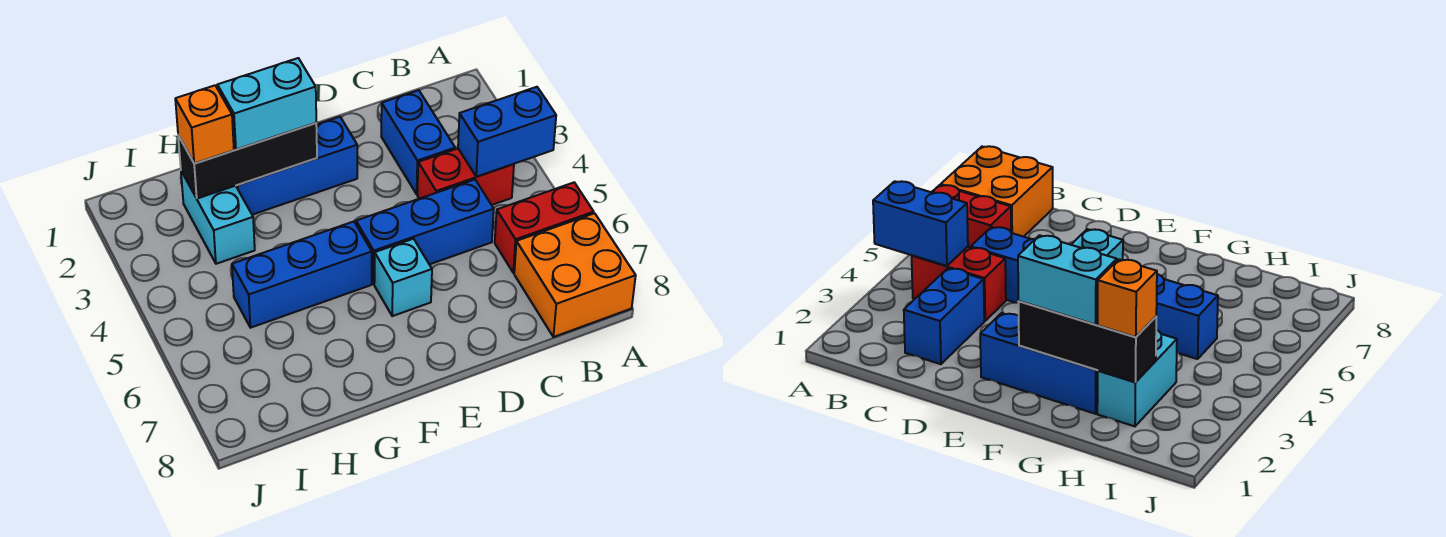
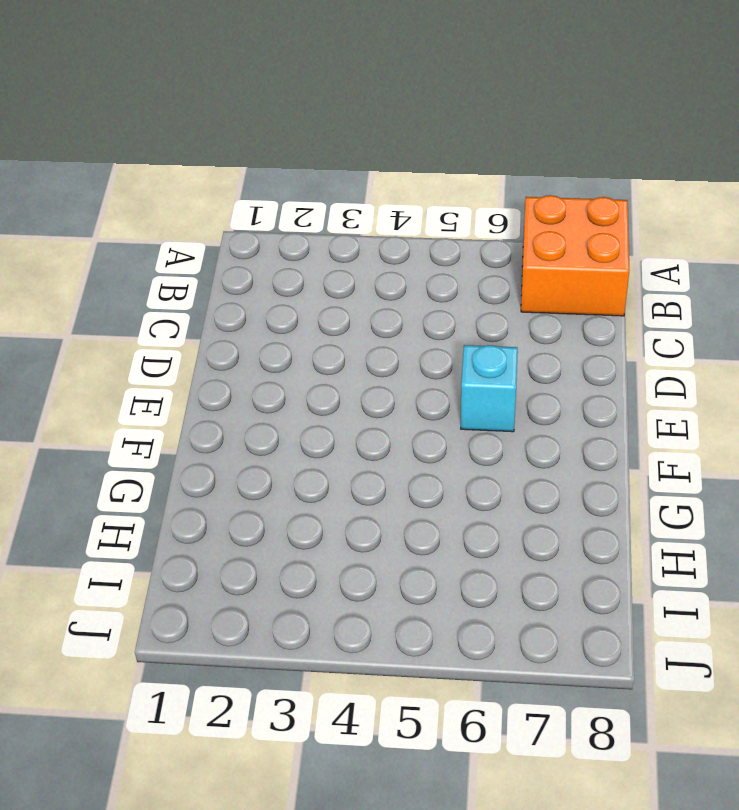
none -> red 1x2 brick [495,183,594,273]
none -> red 1x2 brick [417,149,514,205]
none -> blue 1x2 brick [381,90,455,194]

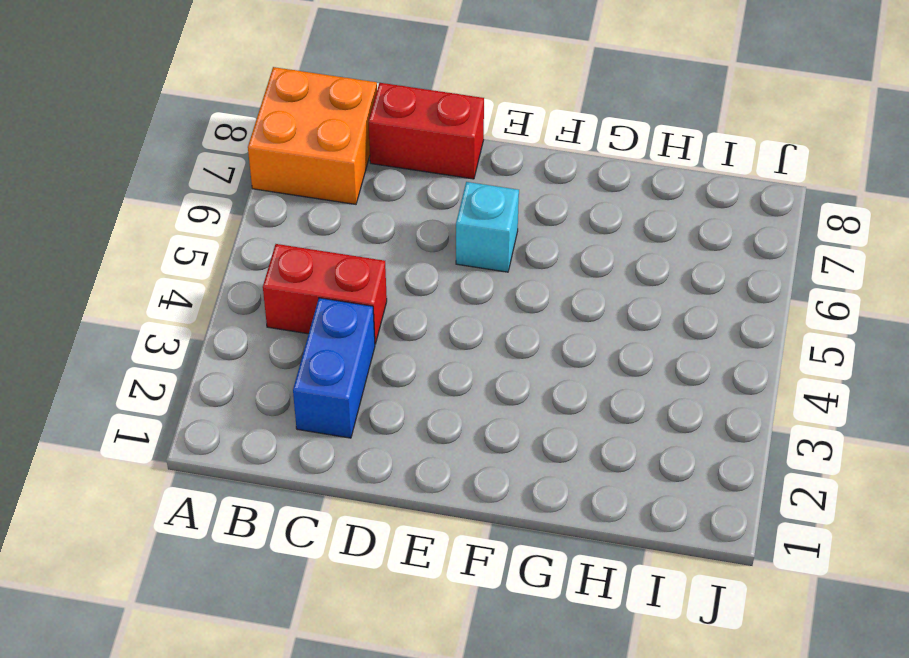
red 1x2 brick [368,83,484,179] -> red 1x2 brick moved to [495,183,594,273]
none -> blue 1x3 brick [356,180,494,284]
none -> blue 1x3 brick [236,117,357,215]
none -> blue 1x3 brick [232,222,372,328]

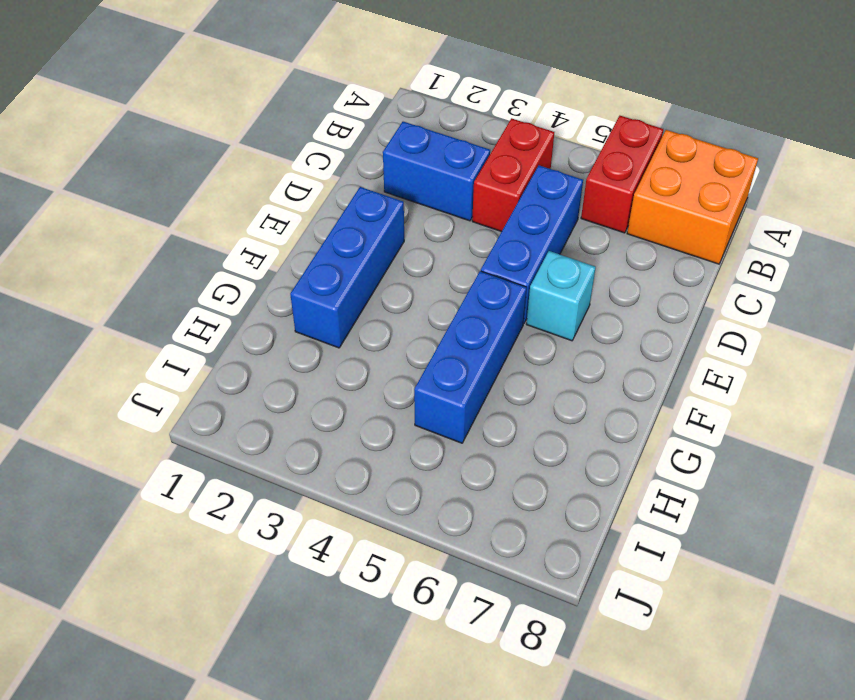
none -> cyan 1x2 brick [181,171,255,264]
none -> blue 1x2 brick [458,87,556,177]
none -> black 1x3 brick [178,123,317,199]

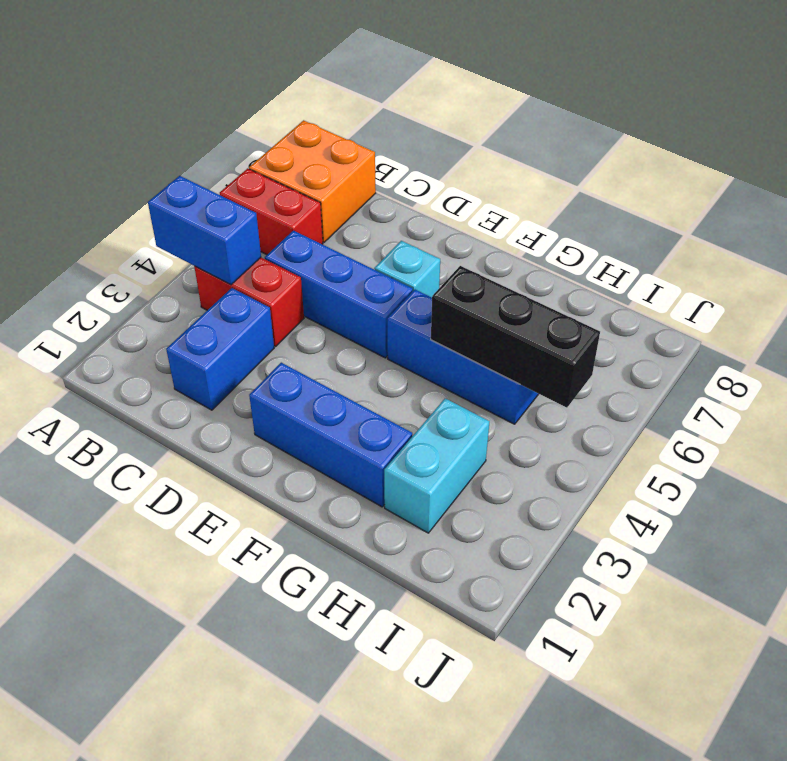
black 1x3 brick [431,266,600,408] -> black 1x3 brick moved to [178,123,317,199]
none -> cyan 1x2 brick [217,58,316,150]
none -> orange 1x1 brick [175,85,234,164]

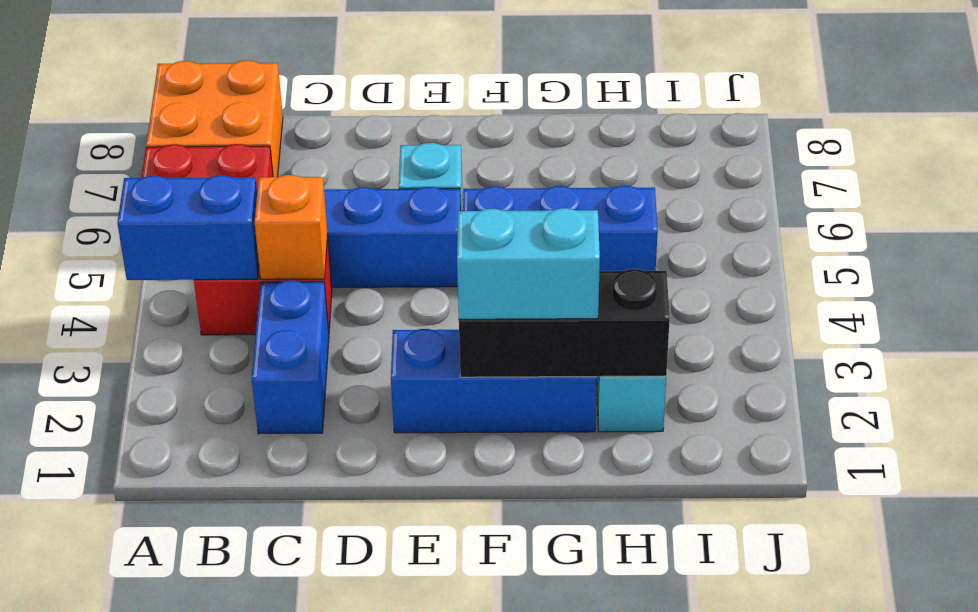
orange 1x1 brick [255,175,328,279] -> orange 1x1 brick moved to [175,85,234,164]

